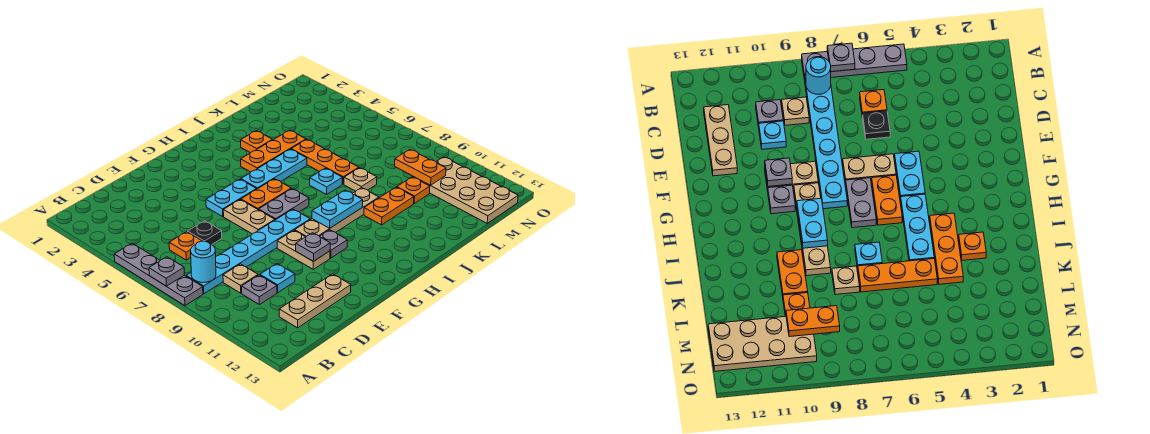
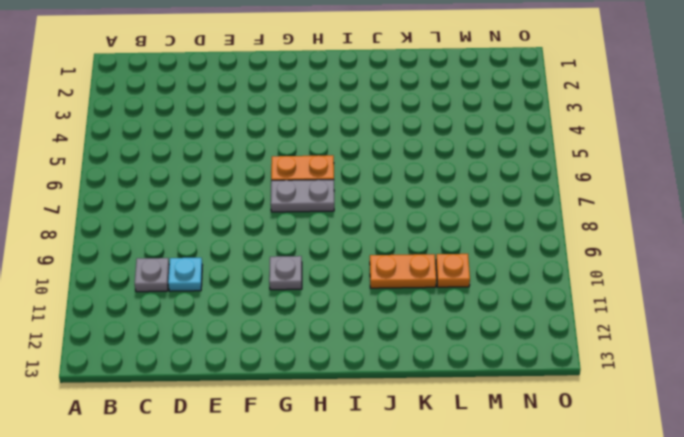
none -> grey 1x4 plate [114,243,203,306]
none -> cyan 1x6 plate [186,209,310,294]
none -> orange 1x1 plate [169,232,201,260]

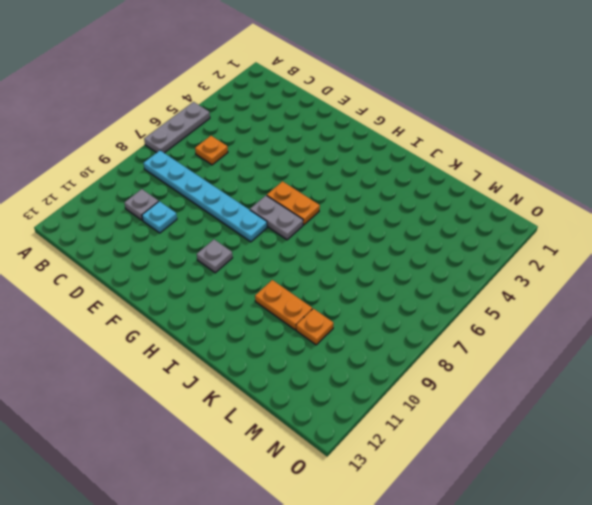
grey 1x3 plate [144,102,210,153] -> grey 1x4 plate [114,243,203,306]
none -> tan 1x1 plate [223,264,258,293]
none -> tan 1x3 plate [279,274,351,328]
none -> black 1x1 plate [188,221,222,245]

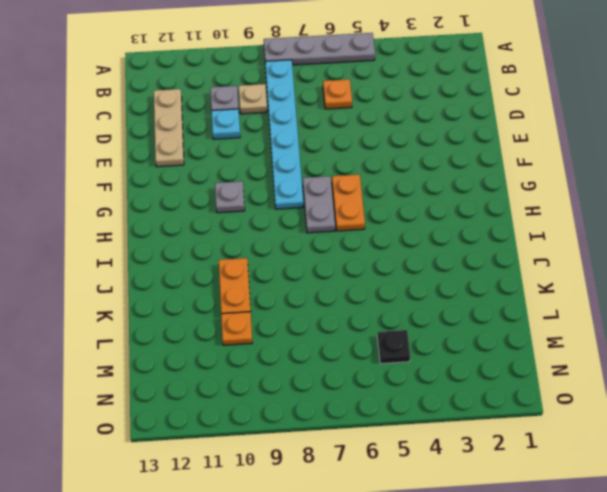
black 1x1 plate [377,330,410,364] -> black 1x1 plate moved to [188,221,222,245]
none -> cyan 1x2 plate [206,179,257,216]
none -> tan 1x2 plate [223,200,275,234]
none -> tan 1x2 plate [277,230,330,269]

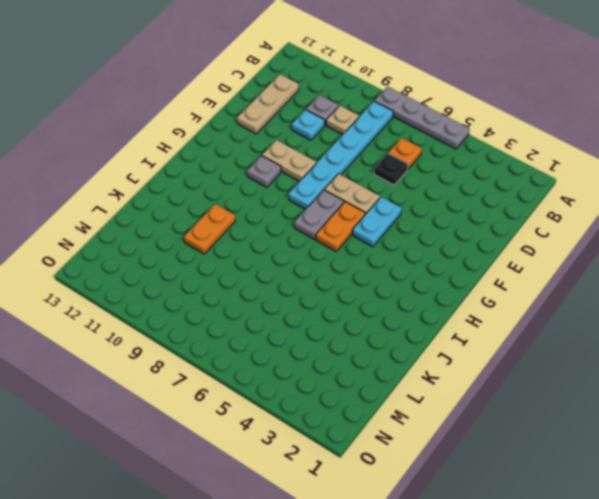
none -> tan 1x4 plate [295,188,379,237]
none -> cyan 1x3 plate [241,149,307,189]
none -> orange 1x3 plate [241,130,306,172]

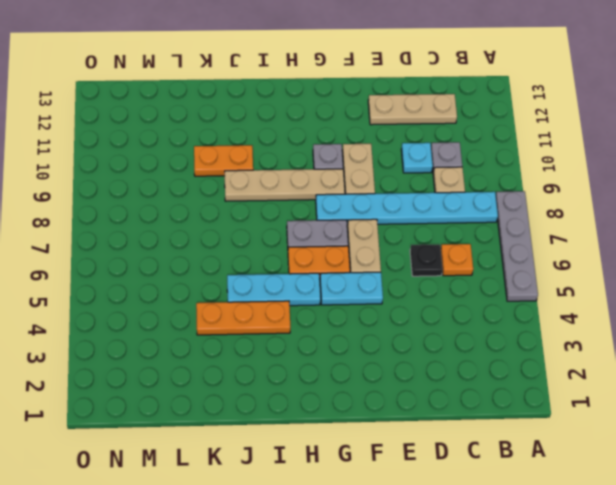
none -> orange 1x1 plate [241,131,272,153]
none -> cyan 1x1 plate [310,168,342,195]
none -> orange 1x3 plate [291,140,359,184]

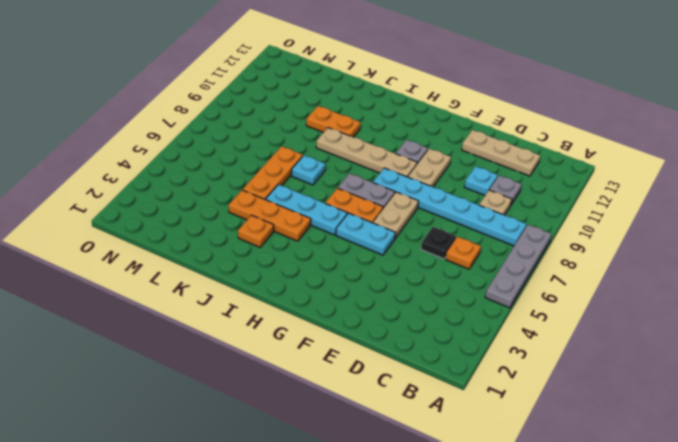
none -> tan 1x1 plate [344,168,377,191]
none -> orange 1x1 plate [397,177,430,203]
none -> tan 2x4 plate [413,157,518,223]

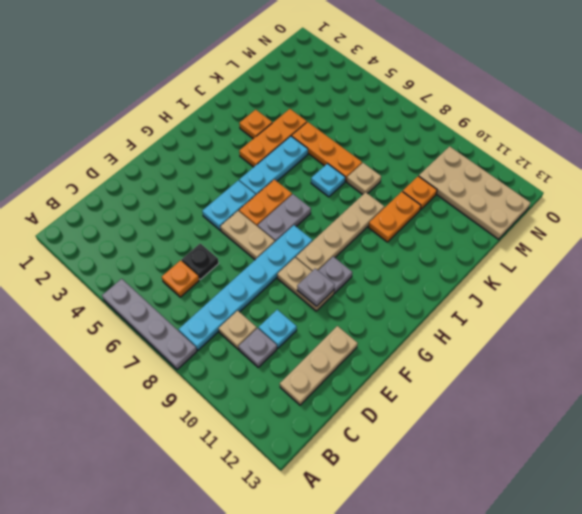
none -> grey 1x1 plate [149,257,184,286]
none -> cyan 1x1 round brick [191,241,216,283]
none -> cyan 1x2 plate [312,190,363,228]

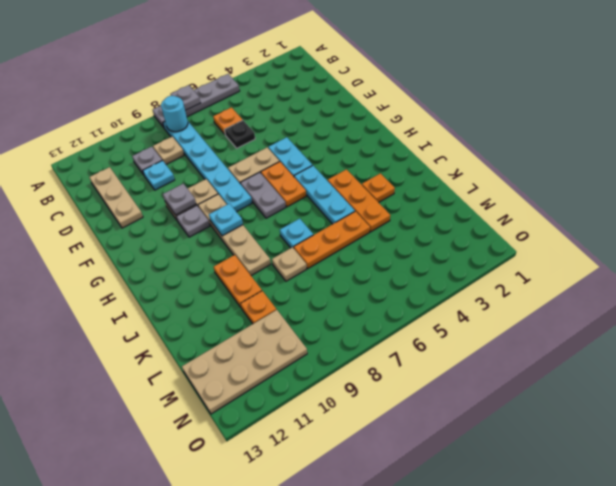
cyan 1x1 plate [209,203,243,236] -> cyan 1x2 plate [312,190,363,228]
none -> orange 1x2 plate [395,150,446,185]

